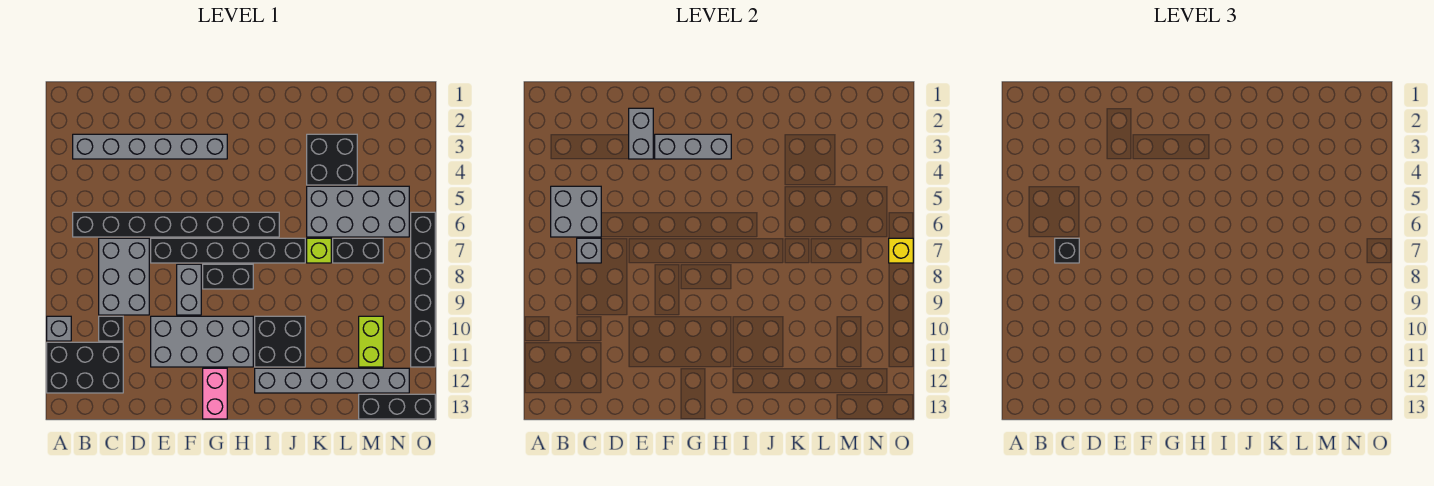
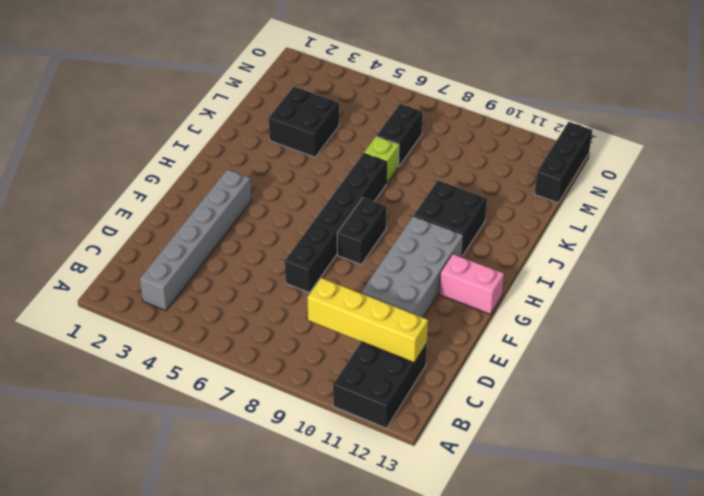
yellow 1x4 brick [307,278,428,362] -> none
none -> grey 1x1 brick [47,316,71,341]
none -> black 1x8 brick [73,212,279,237]
none -> grey 2x3 brick [99,238,149,315]

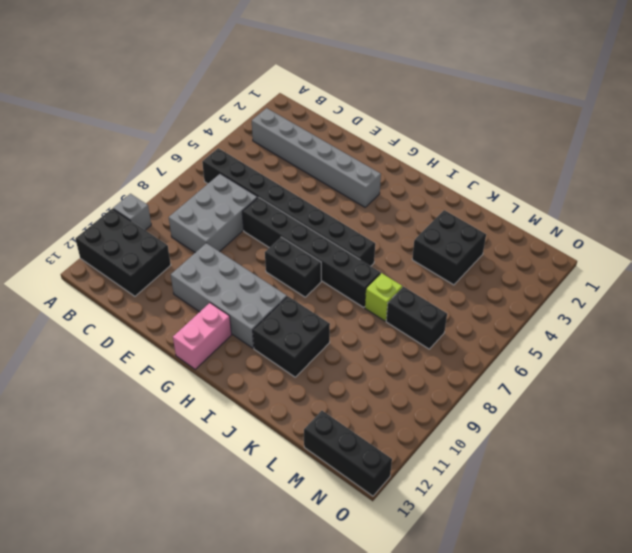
none -> black 1x1 brick [99,316,123,341]
none -> grey 1x2 brick [177,264,201,315]
none -> grey 1x6 brick [255,368,409,393]

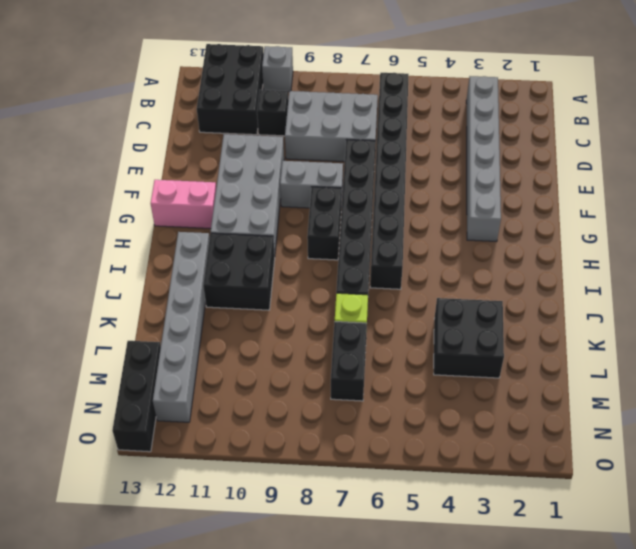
none -> grey 2x4 brick [307,186,409,237]
none -> lime 1x2 brick [359,316,383,367]
none -> black 1x6 brick [411,212,435,367]

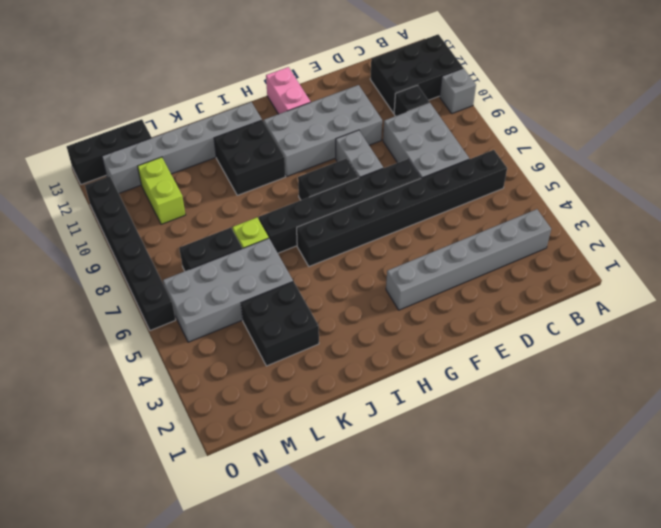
none -> grey 2x2 brick [551,186,601,237]
none -> grey 1x1 brick [577,238,601,263]
none -> grey 1x2 brick [629,108,653,159]

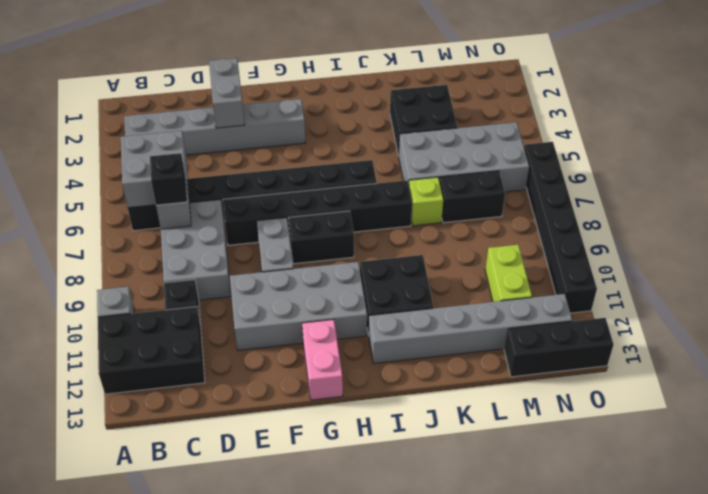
none -> grey 1x3 brick [655,134,731,159]
none -> yellow 1x1 brick [889,238,913,263]

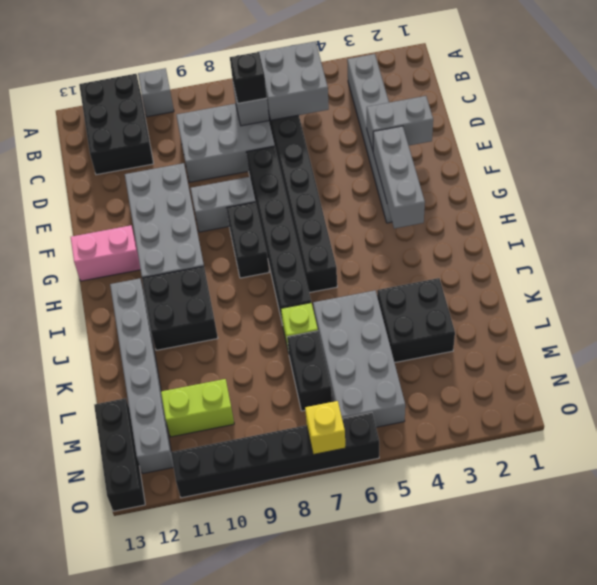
none -> black 1x1 brick [99,316,123,341]

